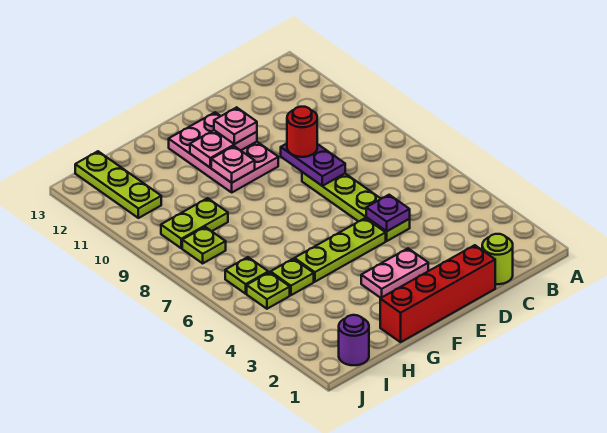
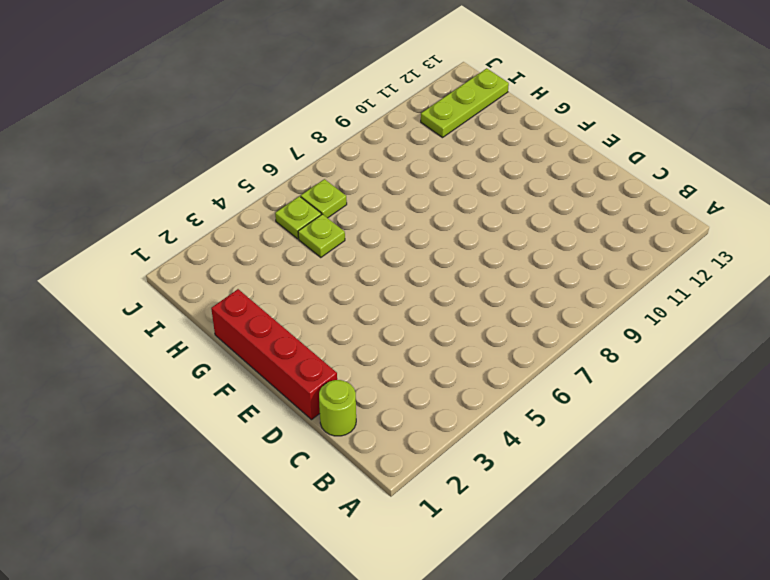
none -> lime 1x4 plate [302,172,410,241]
none -> pink 1x2 plate [361,249,428,298]
none -> lime 1x3 plate [295,218,386,282]

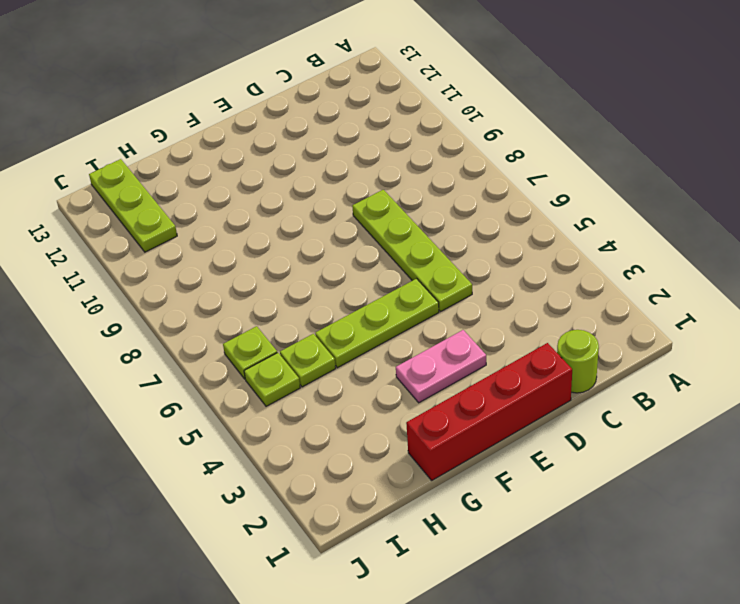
none -> pink 2x3 plate [169,112,278,192]
none -> lime 1x2 plate [161,198,228,248]
none -> purple 1x1 round brick [339,315,369,365]

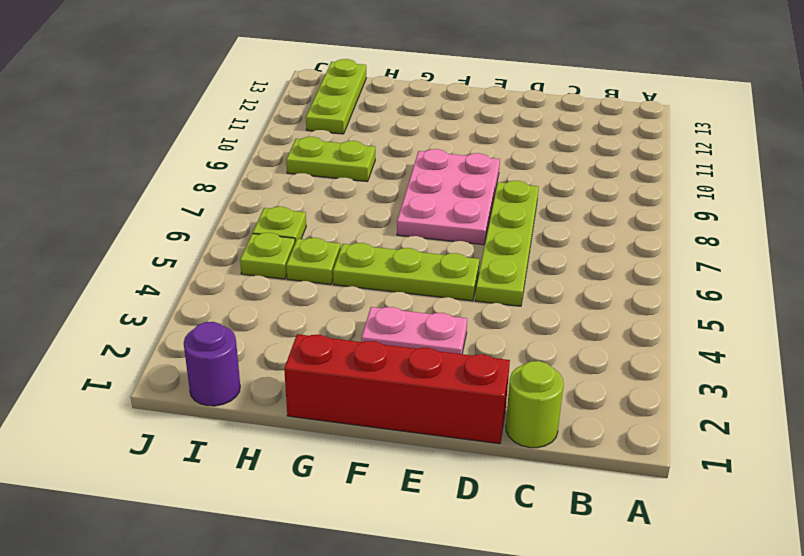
pink 2x3 plate [397,149,500,245] -> pink 2x3 plate moved to [169,112,278,192]
none -> lime 1x1 plate [182,227,226,263]
none -> purple 1x1 plate [366,195,410,231]
none -> purple 1x2 plate [281,144,345,186]

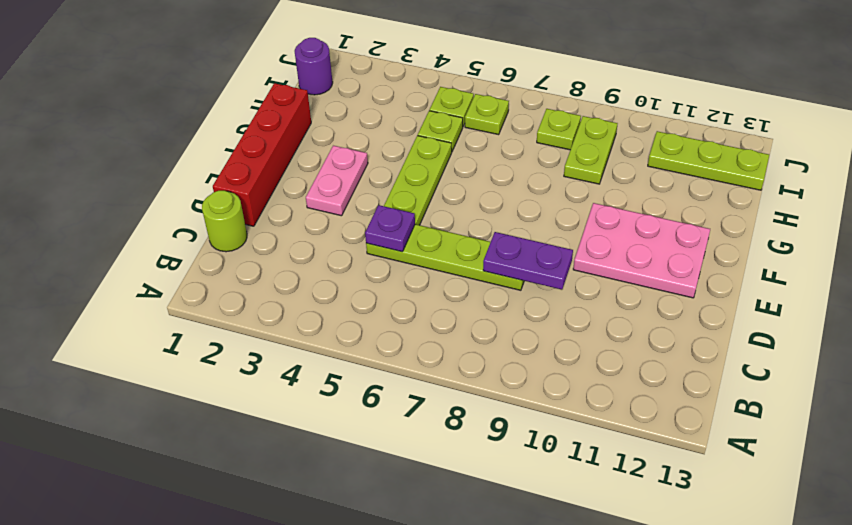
none -> pink 1x2 plate [190,130,257,167]
none -> pink 1x1 plate [211,146,255,183]
none -> red 1x1 round brick [287,107,317,157]

